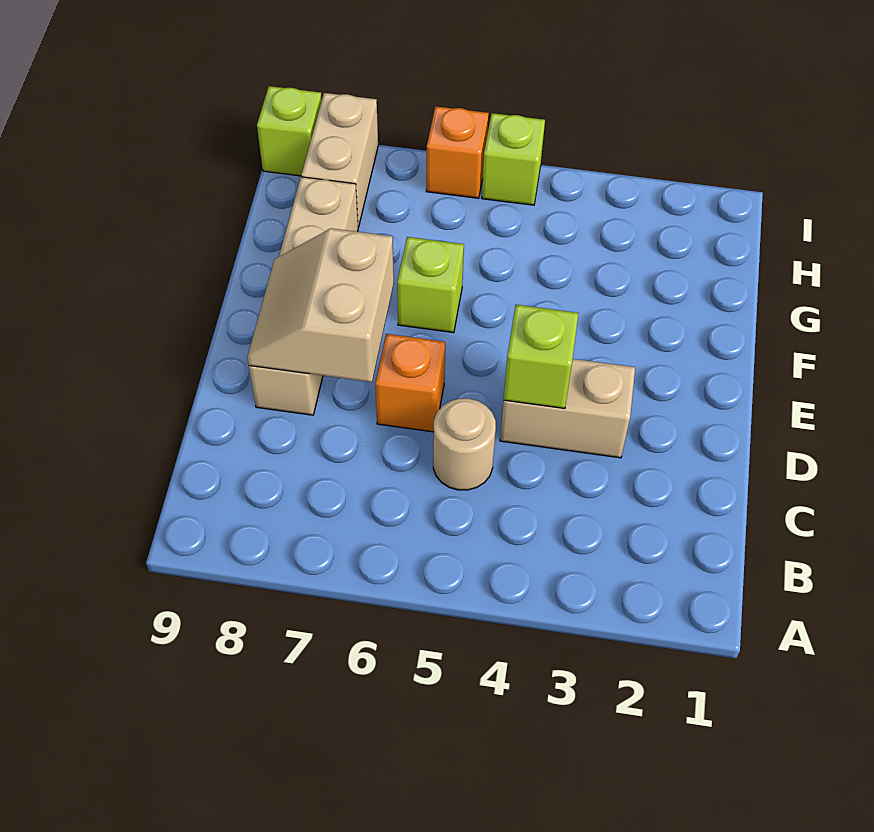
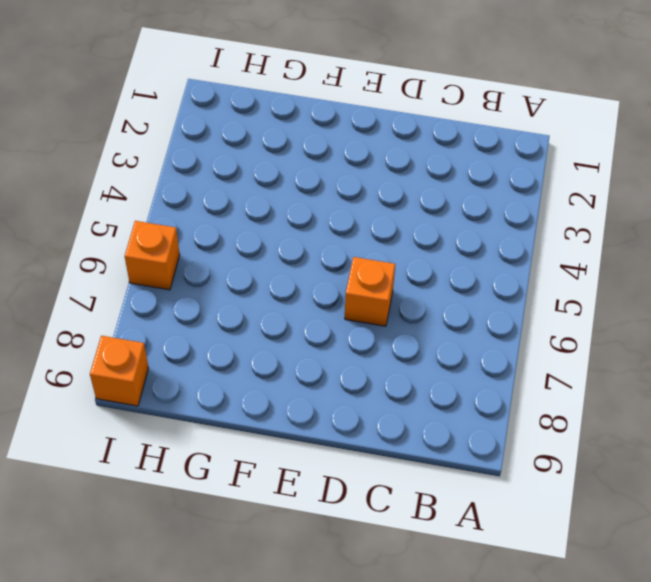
orange 1x1 brick [90,336,149,406] -> lime 1x1 brick [257,86,322,176]
none -> tan 1x1 round brick [433,399,496,490]
none -> tan 1x2 brick [500,359,635,458]

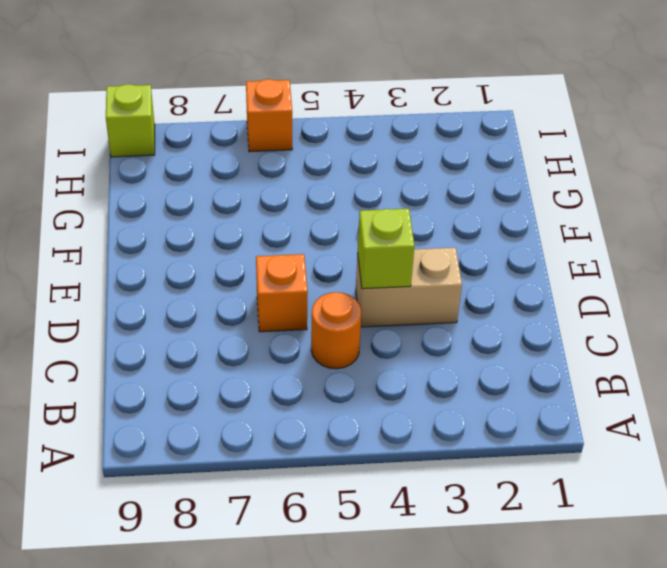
orange 1x1 round brick [311,292,362,369] -> tan 1x1 round brick [433,399,496,490]
none -> tan 1x4 brick [249,177,358,415]
none -> lime 1x1 brick [397,237,464,333]

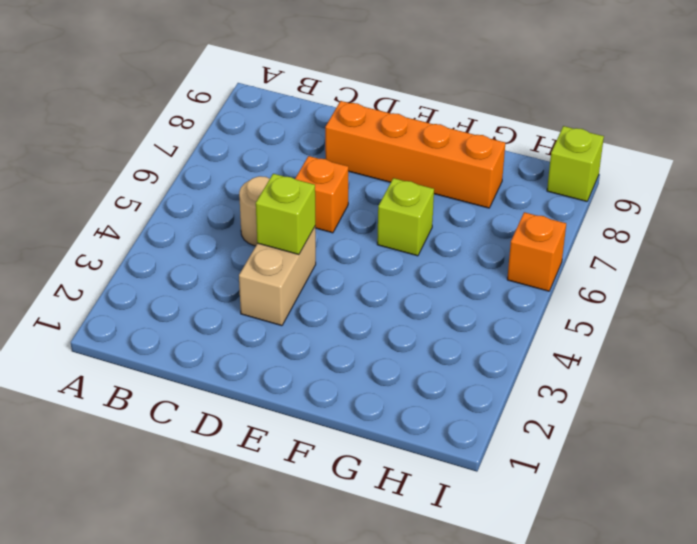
orange 1x4 brick [325,101,505,208] -> tan 1x4 brick [249,177,358,415]
none -> tan 1x2 brick [301,93,378,227]
none -> lime 1x1 brick [482,113,545,205]

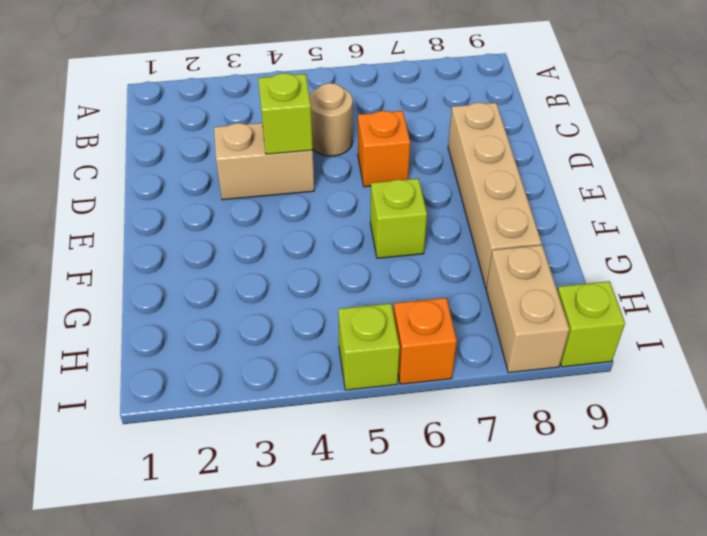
none -> tan 2x2 slope [247,228,394,382]

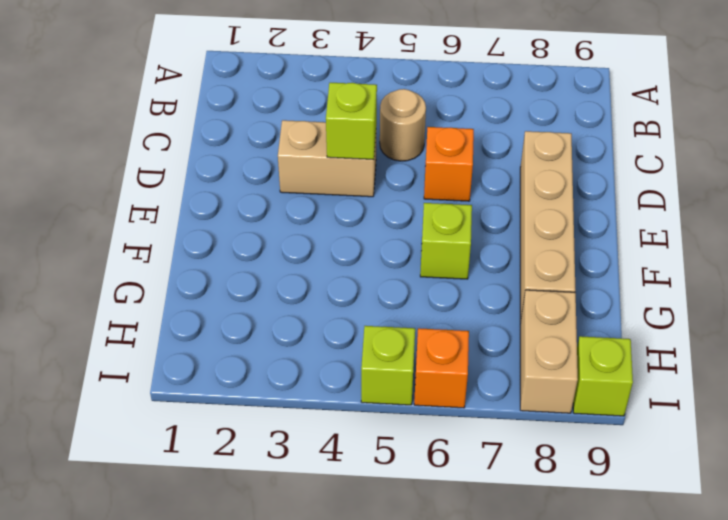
none -> tan 2x2 slope [247,228,394,382]

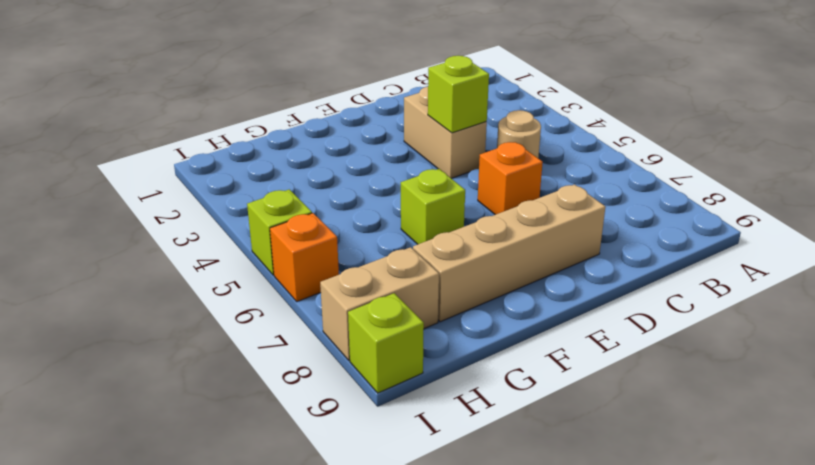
none -> tan 2x2 slope [247,228,394,382]

